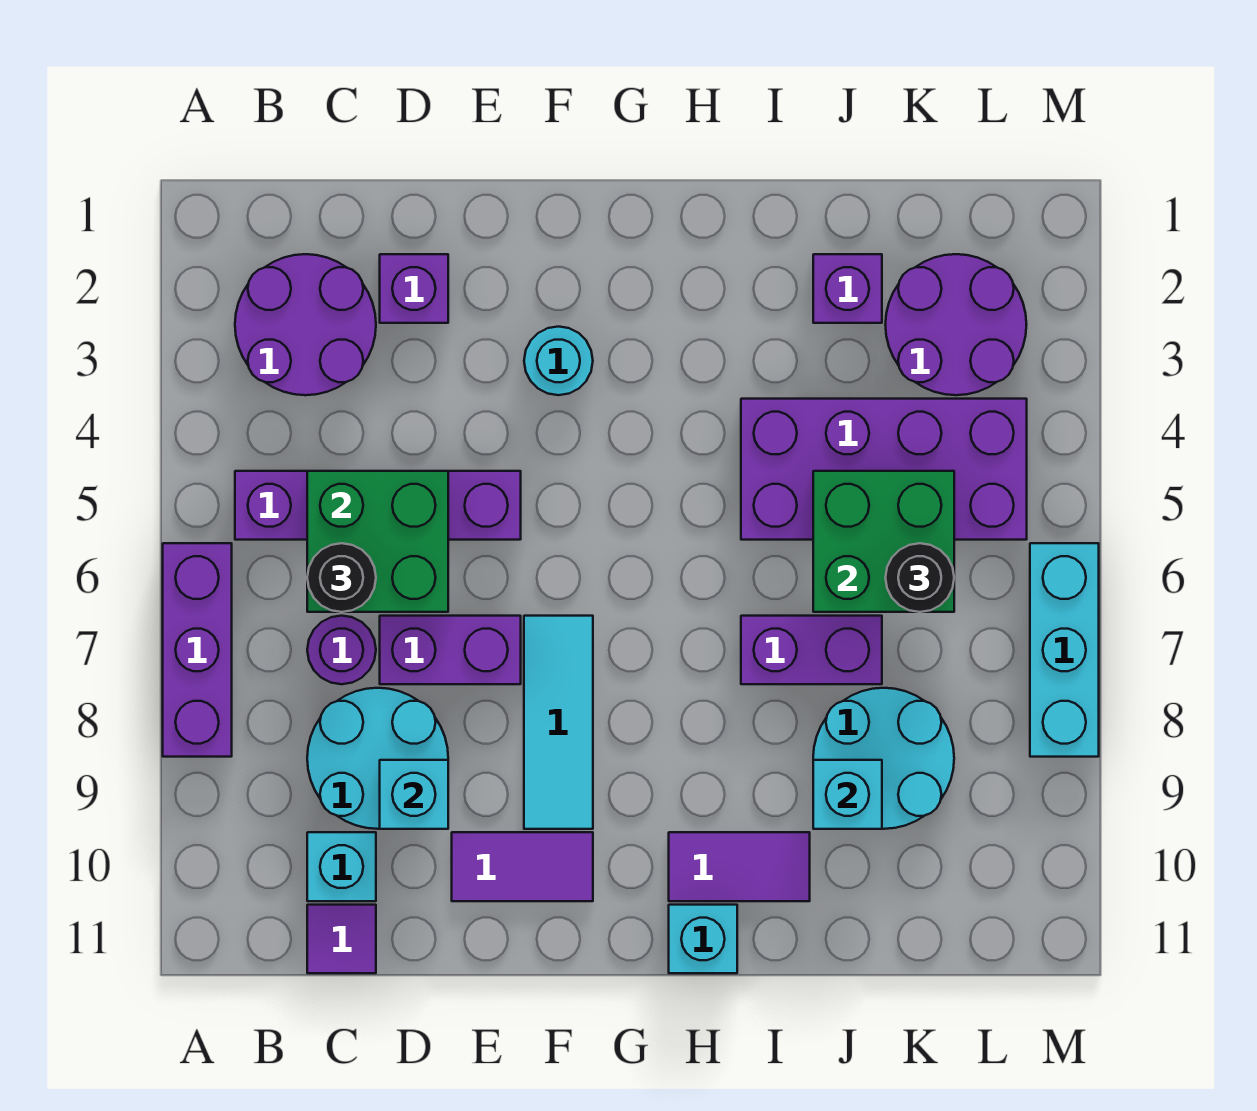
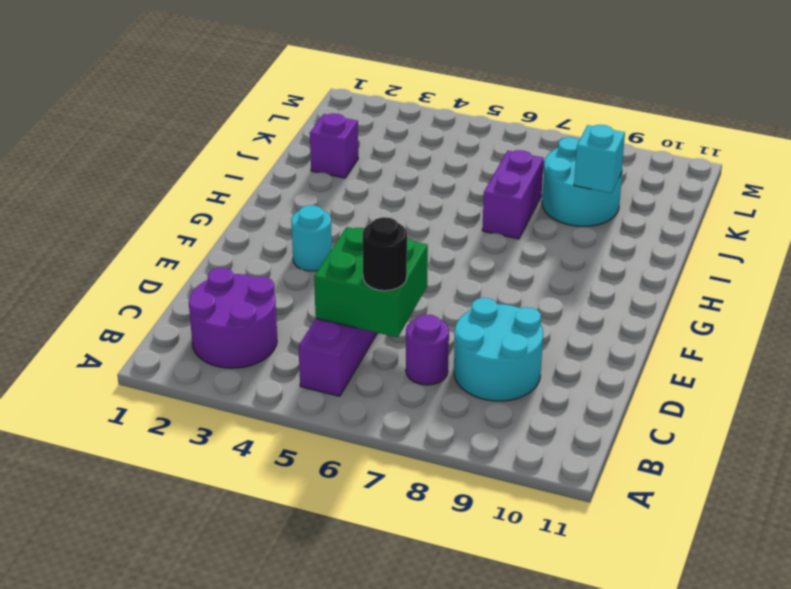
none -> purple 1x3 brick [163,543,232,757]
none -> cyan 1x1 brick [307,832,376,901]
none -> purple 1x1 tile [307,905,376,973]

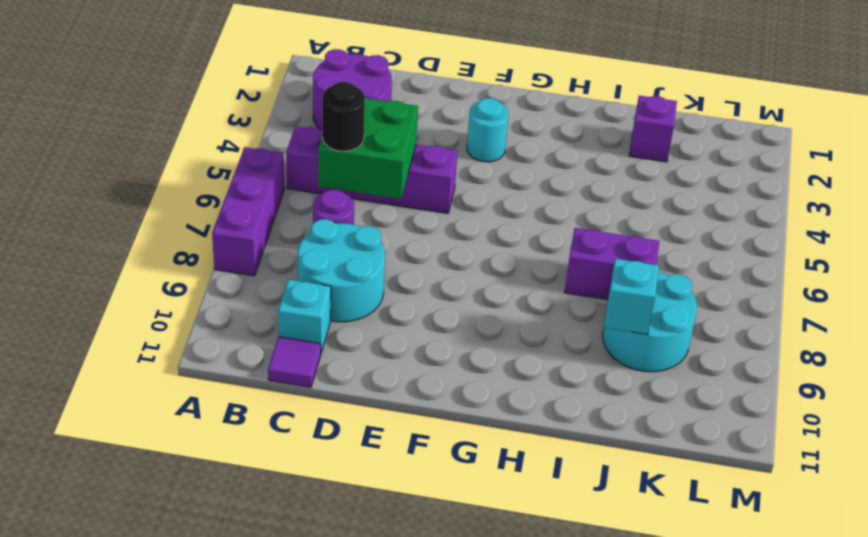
none -> purple 1x1 brick [380,254,448,323]
none -> purple 1x2 brick [380,616,521,684]
none -> purple 1x2 tile [452,832,593,901]

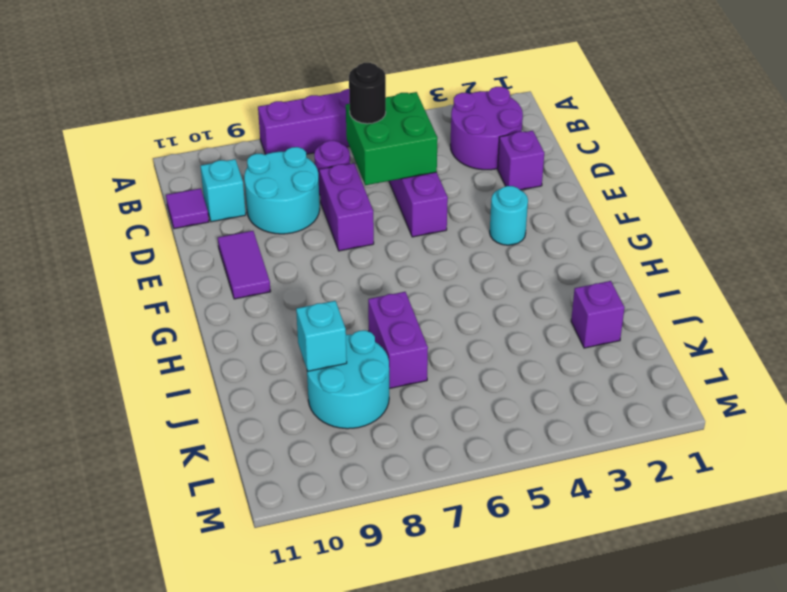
none -> cyan 1x3 tile [524,616,593,829]
none -> purple 1x2 tile [669,832,810,901]
none -> cyan 1x1 brick [669,905,737,973]

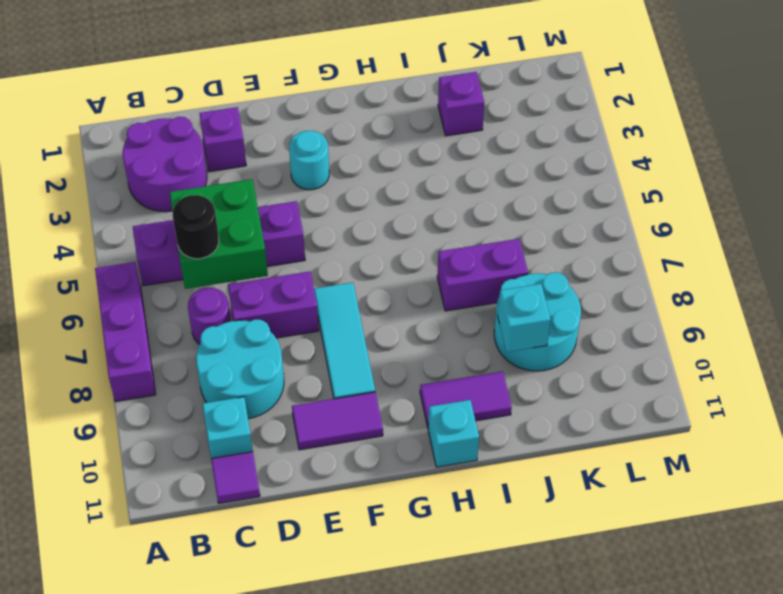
none -> purple 2x4 brick [741,399,1027,540]
none -> purple 2x2 round brick [885,254,1027,395]
none -> cyan 1x3 brick [1030,543,1099,757]

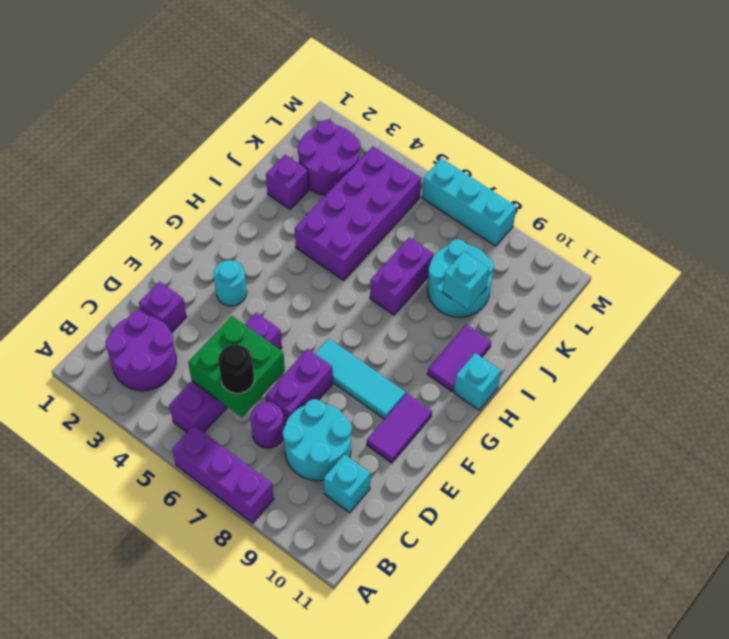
none -> purple 1x1 tile [307,905,376,973]
none -> cyan 1x1 brick [380,760,448,829]
none -> green 2x2 brick [813,471,954,612]

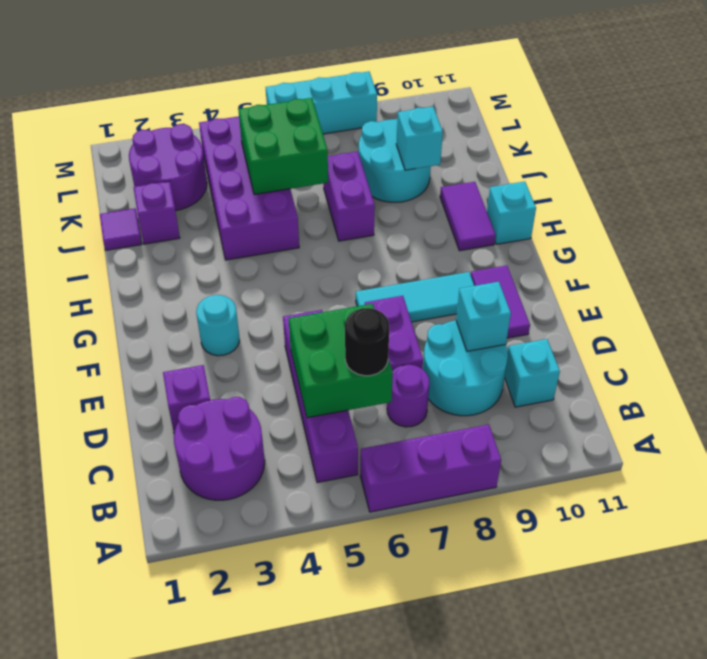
purple 1x1 tile [100,208,142,250] -> purple 1x1 tile moved to [307,905,376,973]
none -> black 1x1 round brick [885,543,954,612]

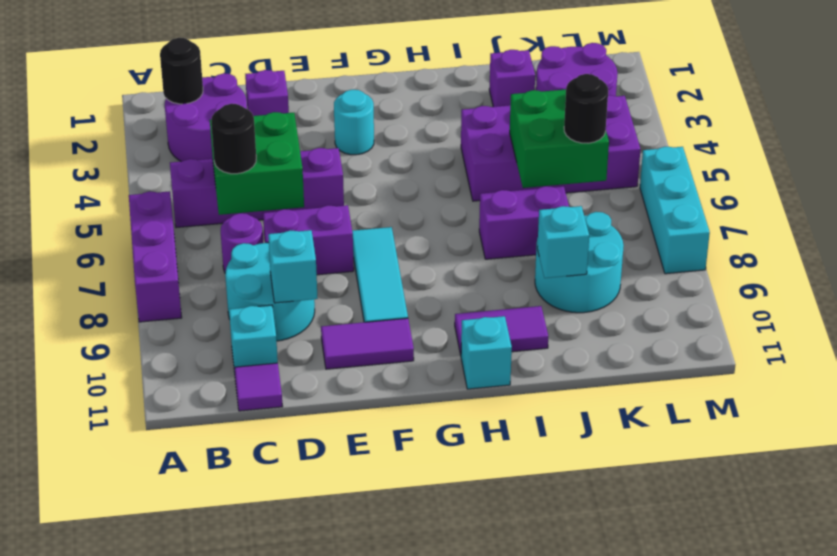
black 1x1 round brick [160,38,203,104] -> none

